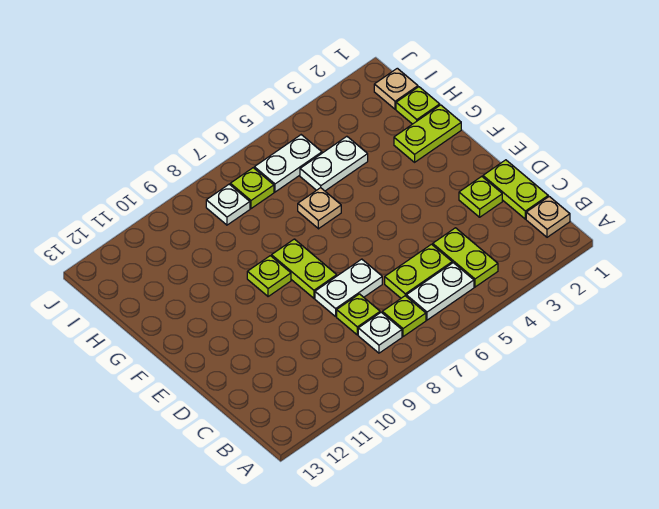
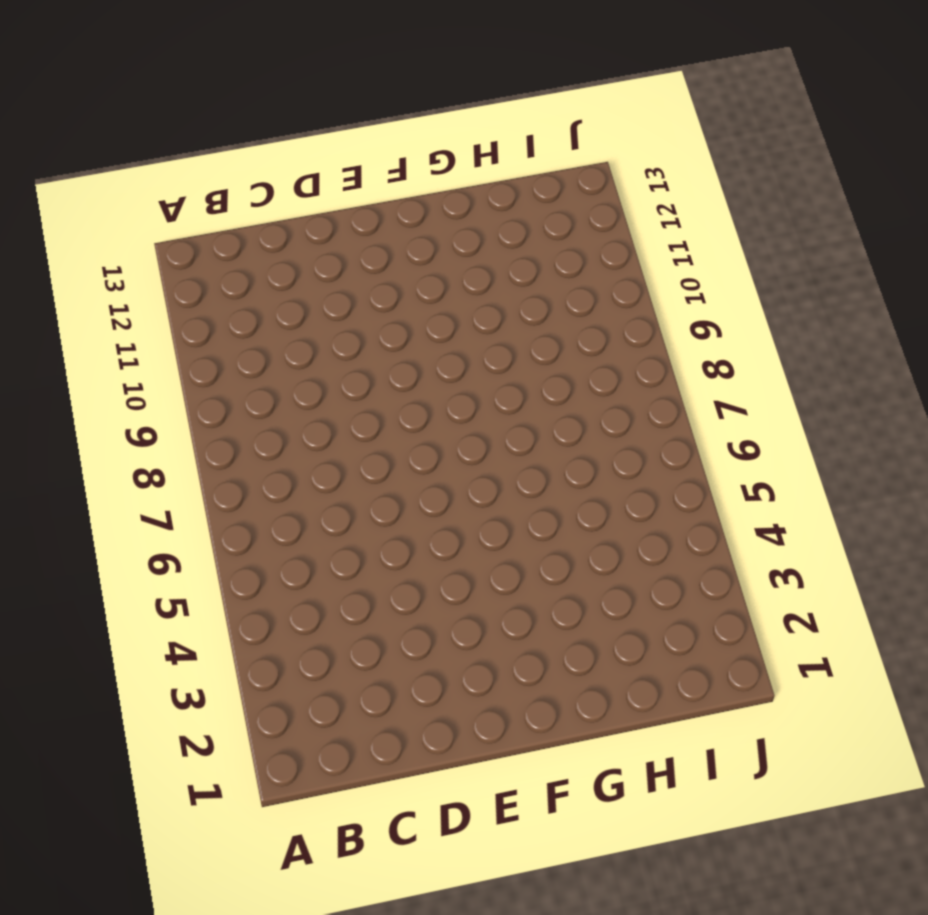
none -> tan 1x1 plate [526,197,570,237]
none -> lime 1x2 plate [433,228,498,287]
none -> white 1x2 plate [406,263,474,320]

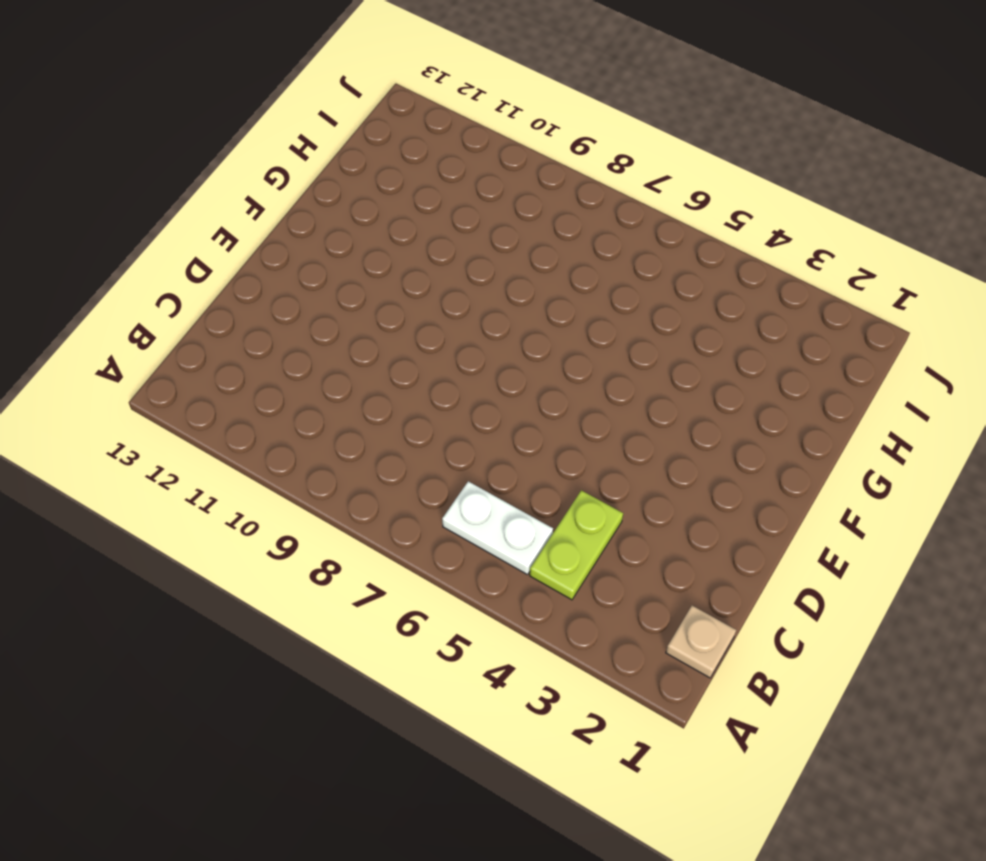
none -> lime 1x1 plate [382,296,426,337]
none -> white 1x1 plate [358,312,402,353]
none -> lime 1x2 plate [483,160,548,219]

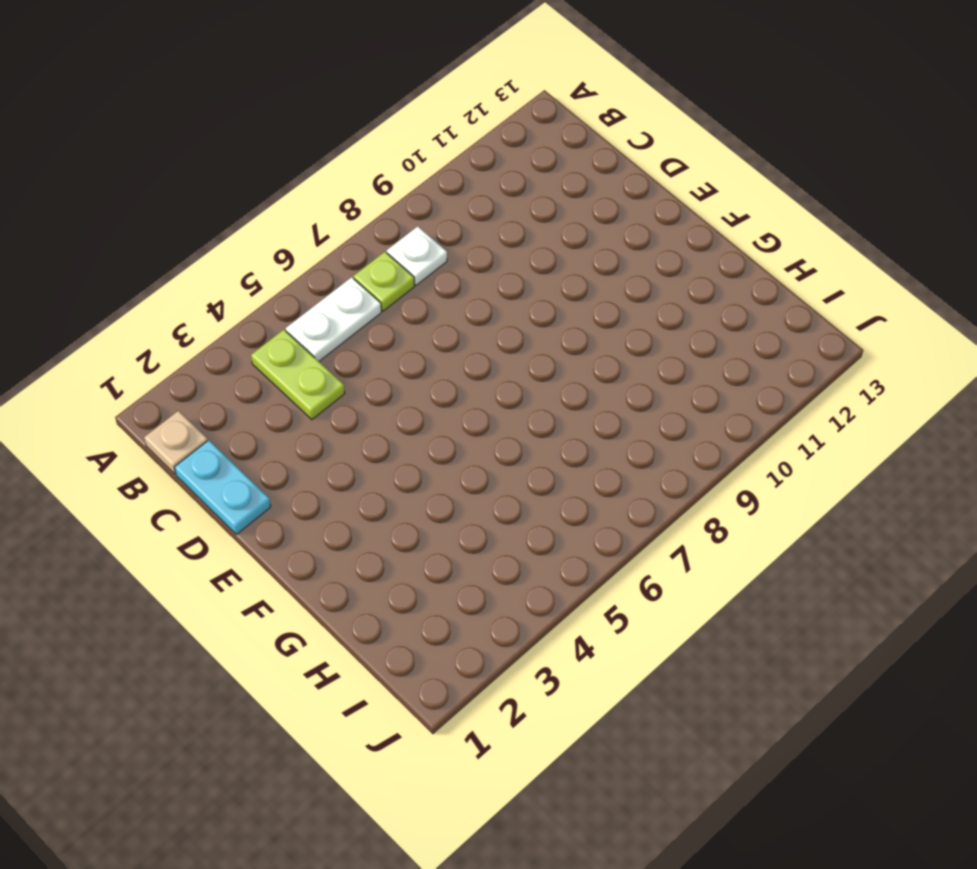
cyan 1x2 plate [175,440,271,534] -> lime 1x2 plate [483,160,548,219]
none -> lime 1x2 plate [385,244,452,298]
none -> lime 1x1 plate [337,294,380,335]
none -> lime 1x1 plate [459,176,502,217]

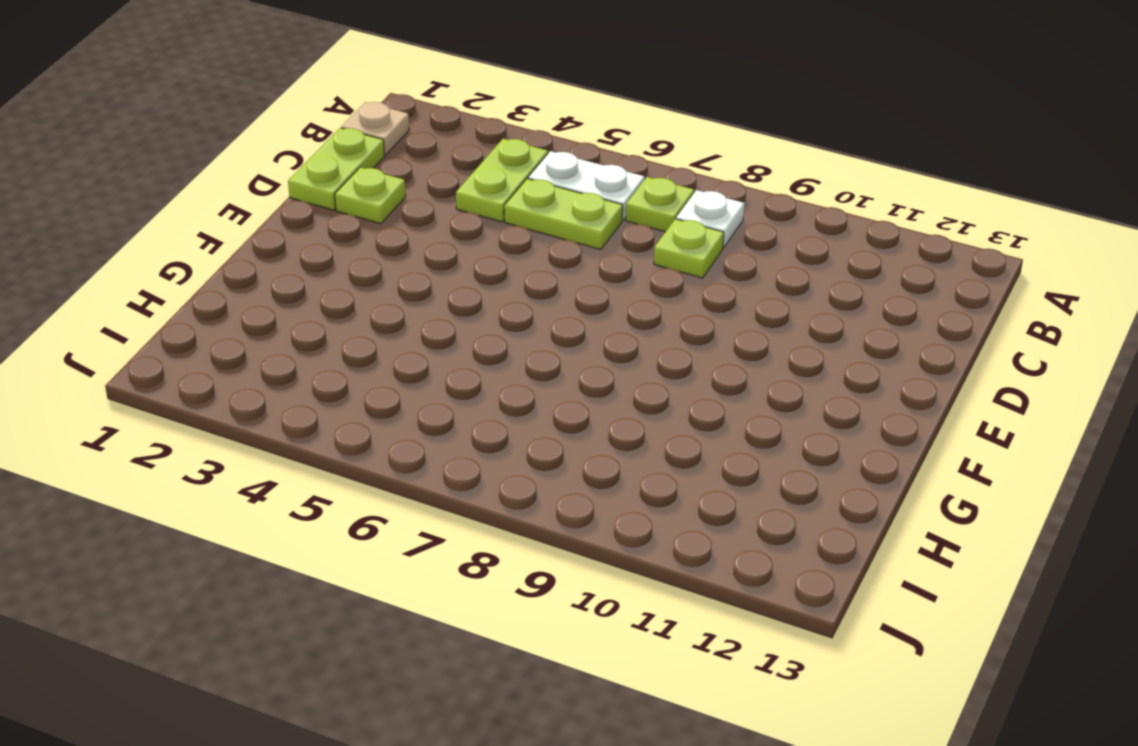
none -> white 1x2 plate [315,259,382,316]
none -> lime 1x2 plate [272,239,337,298]
none -> lime 1x1 plate [247,256,291,297]

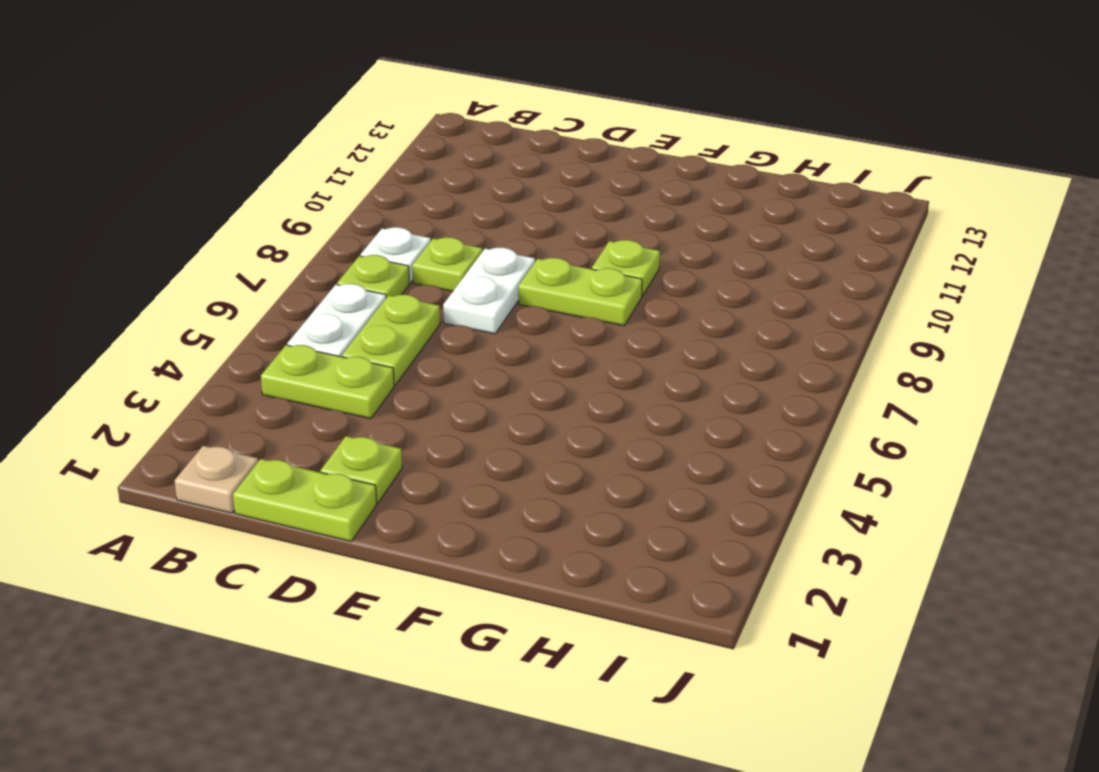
none -> lime 1x2 plate [394,105,461,162]
none -> tan 1x1 plate [298,188,341,229]
none -> lime 1x1 plate [396,87,440,124]

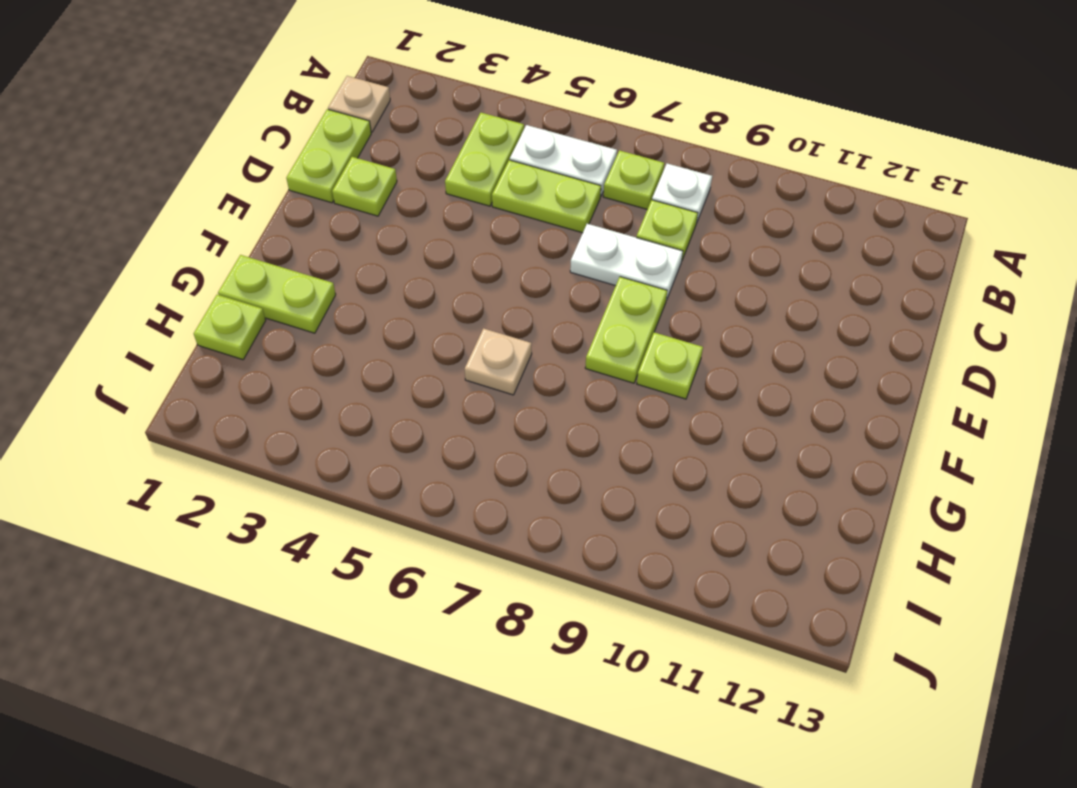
none -> white 1x2 plate [300,136,368,191]
none -> tan 1x1 plate [374,68,418,109]
none -> white 1x2 plate [254,135,322,192]

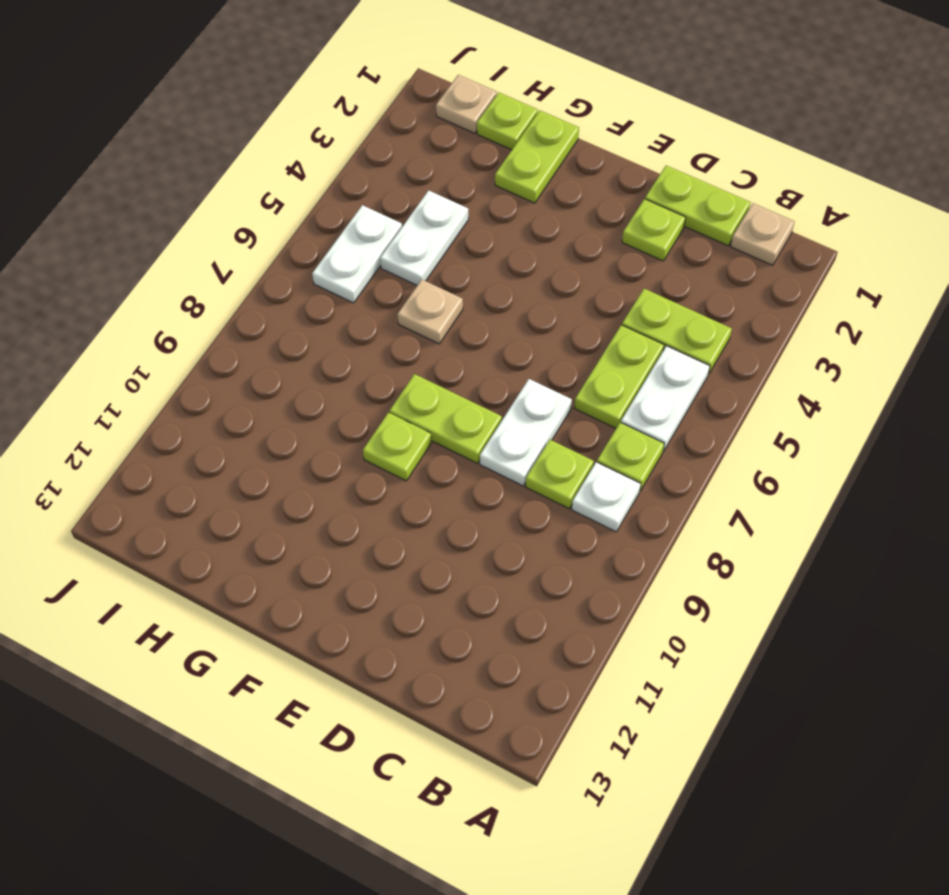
none -> lime 1x1 plate [230,168,274,209]
none -> white 1x1 plate [206,184,250,225]

